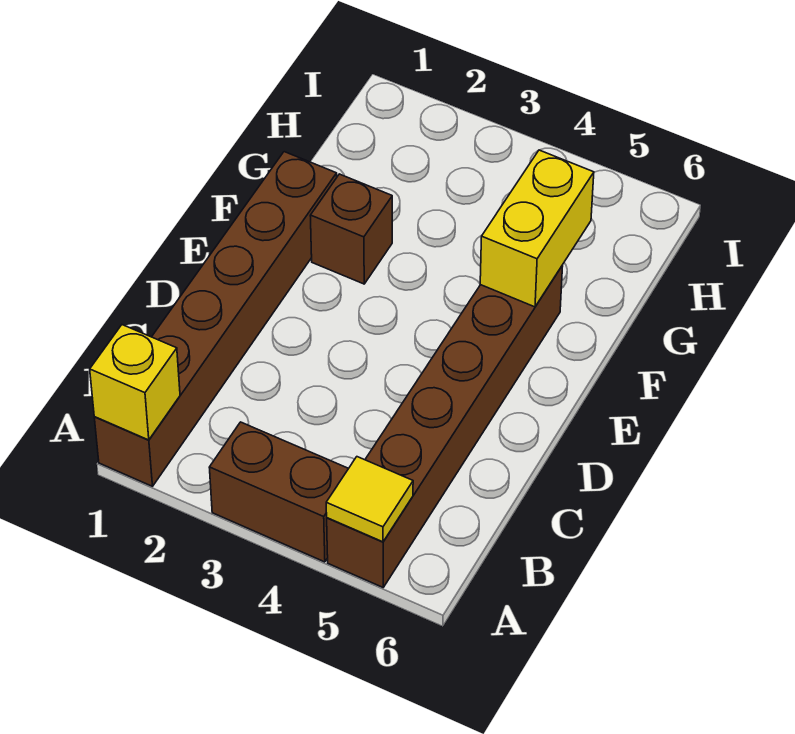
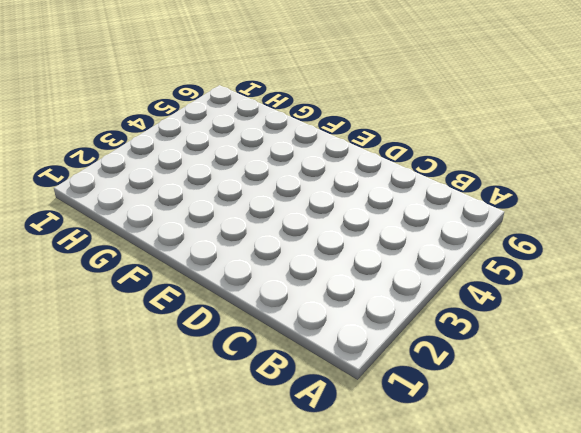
none -> brown 1x6 brick [94,152,337,486]
none -> brown 1x2 brick [209,422,349,562]

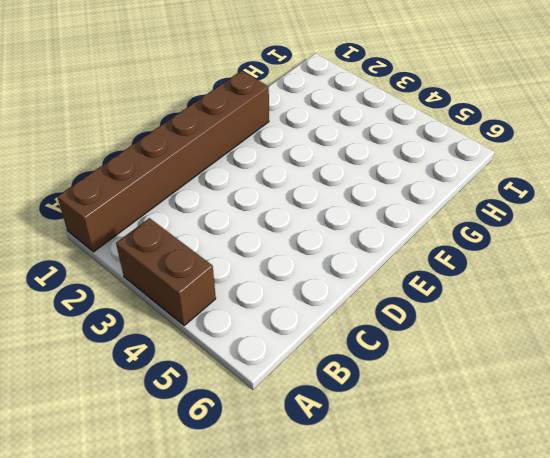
none -> brown 1x6 brick [327,265,563,587]
none -> brown 1x1 brick [310,174,392,284]

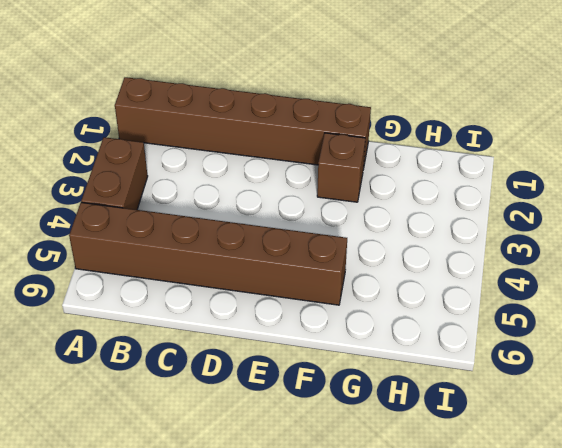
none -> yellow 1x1 brick [90,325,180,440]
none -> yellow 1x1 tile [326,457,413,542]

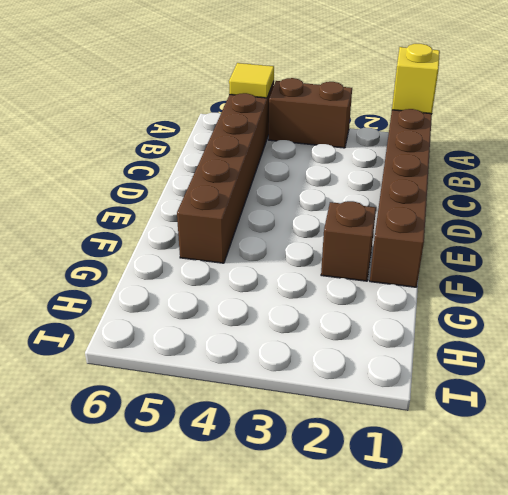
none -> yellow 1x2 brick [480,150,594,307]

